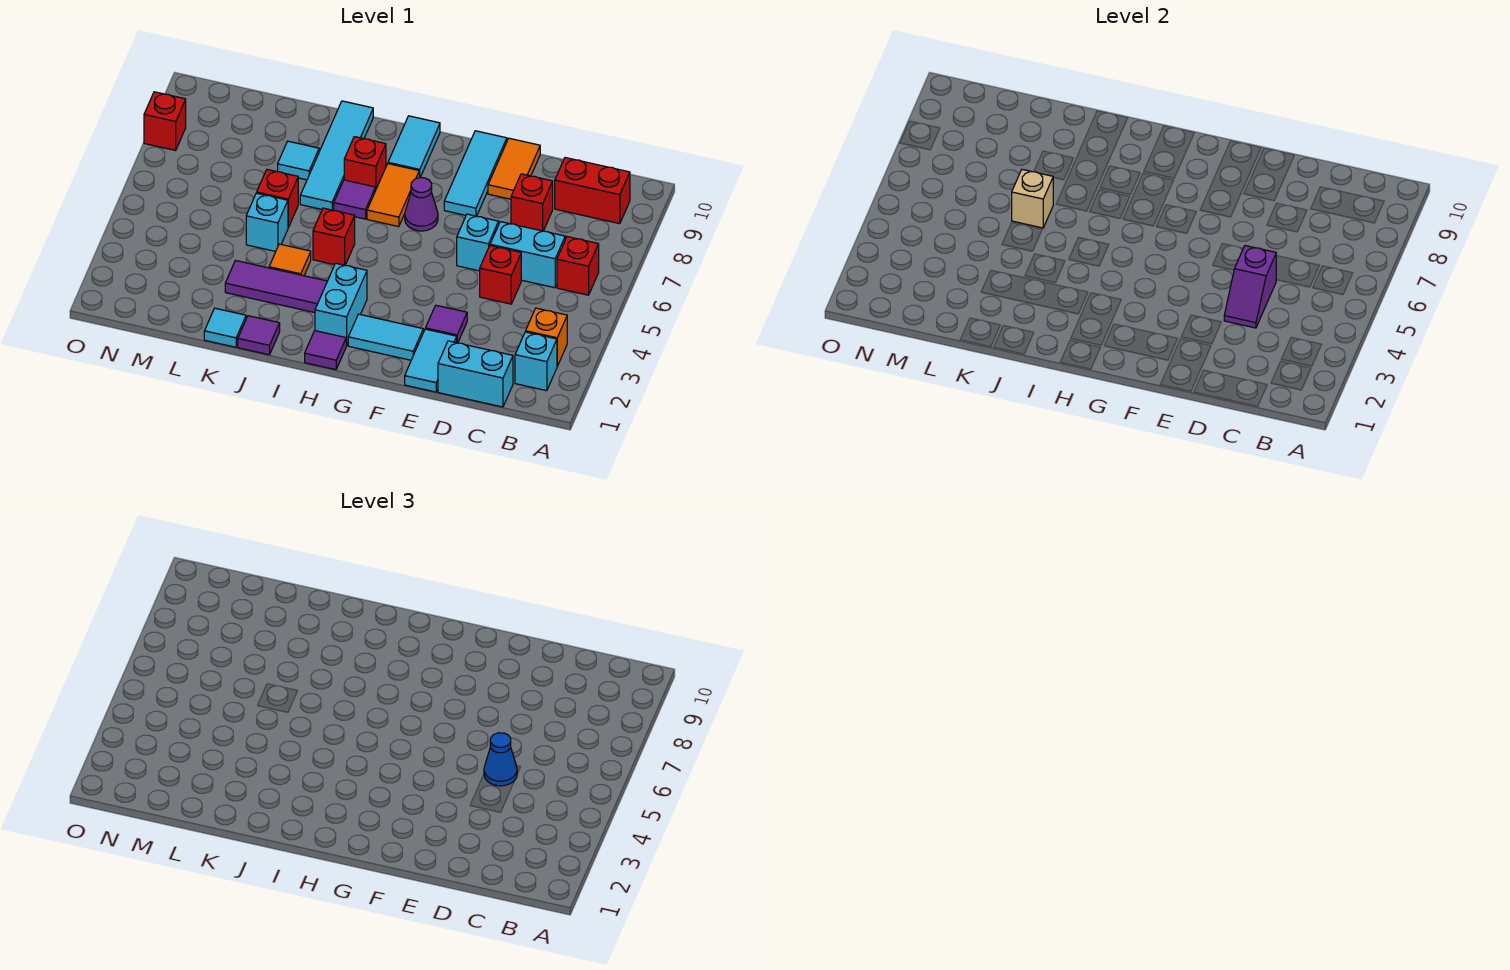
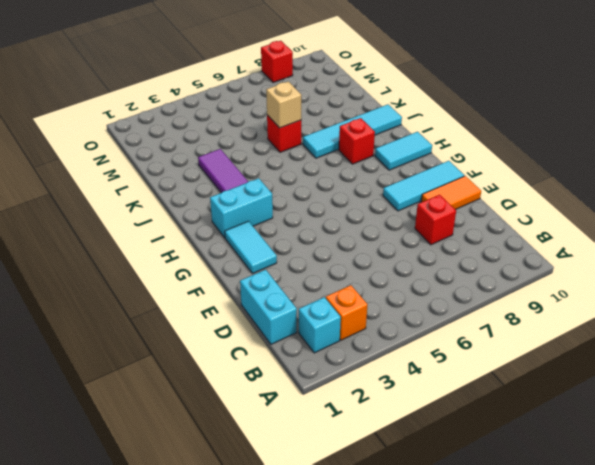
none -> red 1x1 brick [557,237,599,295]
none -> red 1x2 brick [555,158,630,224]
none -> cyan 1x2 brick [490,222,565,288]
none -> red 1x1 brick [480,246,521,304]

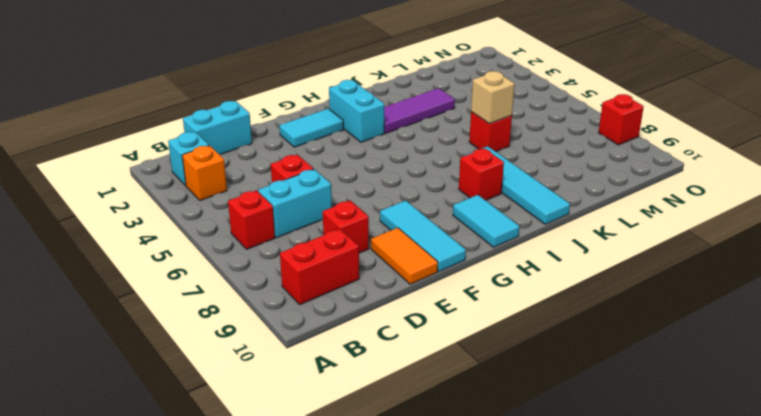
none -> cyan 1x2 tile [405,329,457,392]
none -> purple 1x1 tile [426,305,467,343]
none -> cyan 1x1 brick [457,214,499,271]
none -> purple 1x1 cone [405,177,438,231]

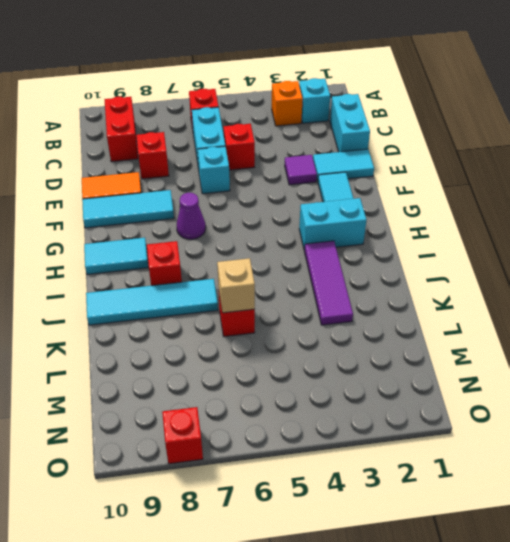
none -> purple 1x1 tile [305,331,346,370]
none -> orange 1x2 tile [367,164,419,227]
none -> red 1x1 brick [313,208,355,265]
none -> purple 1x1 tile [334,180,375,219]

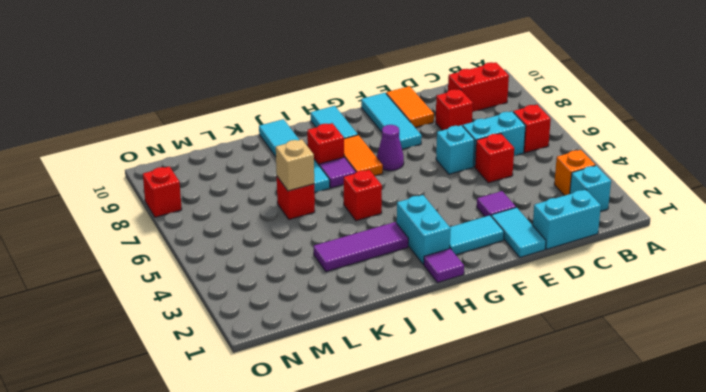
none -> purple 1x1 tile [238,316,280,355]
none -> orange 1x1 tile [269,244,311,276]
none -> cyan 1x1 tile [204,308,246,347]
none -> cyan 1x1 brick [246,193,288,251]

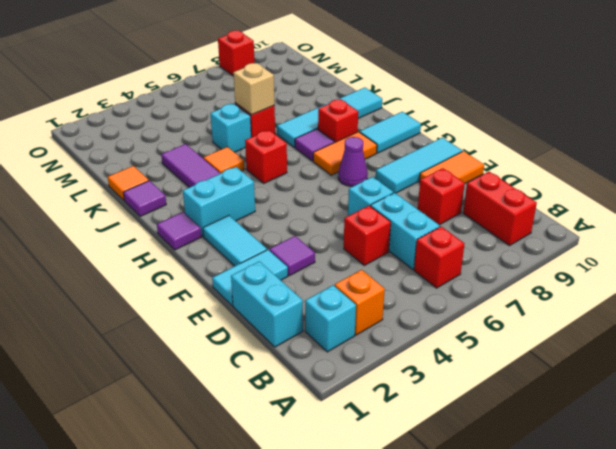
orange 1x1 tile [108,166,149,201] -> cyan 1x1 tile [204,308,246,347]
none -> cyan 1x1 tile [278,141,319,180]
none -> purple 1x2 slope [1224,246,1276,328]
none -> blue 1x1 cone [484,733,517,786]

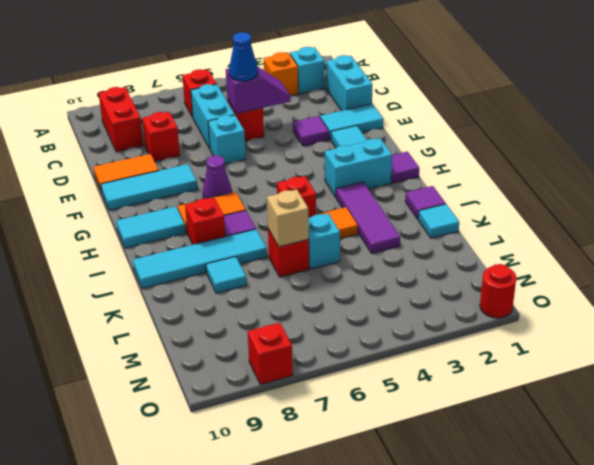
red 1x1 round brick [480,264,516,318] -> none

